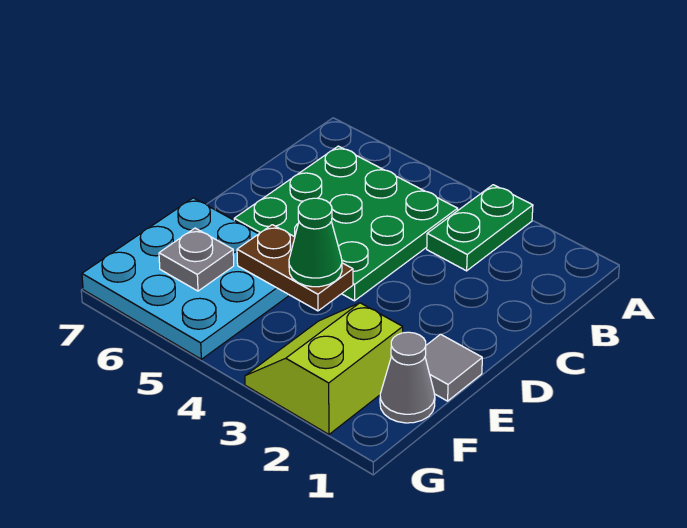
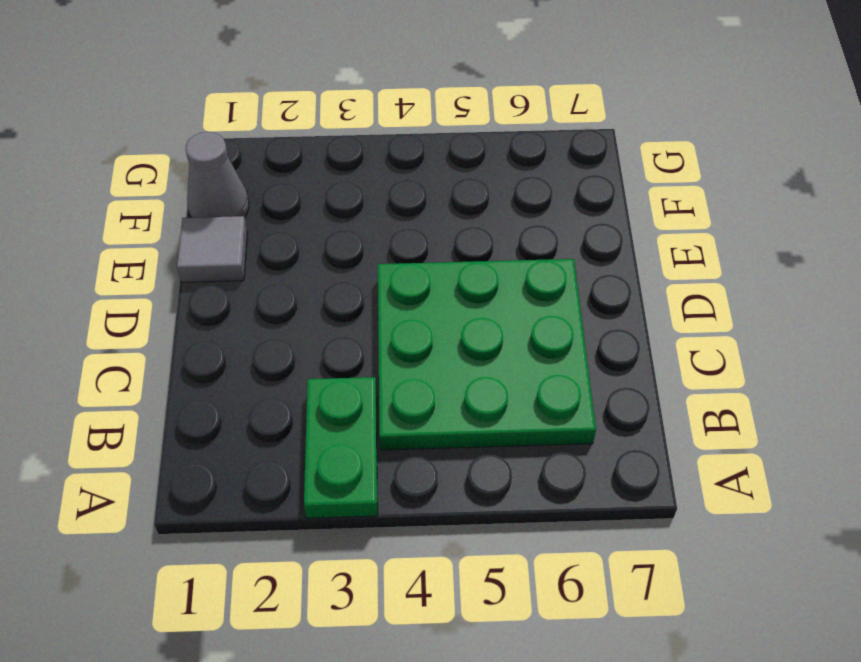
none -> cyan 3x3 plate [82,198,289,359]
none -> lime 2x2 slope [245,303,403,434]

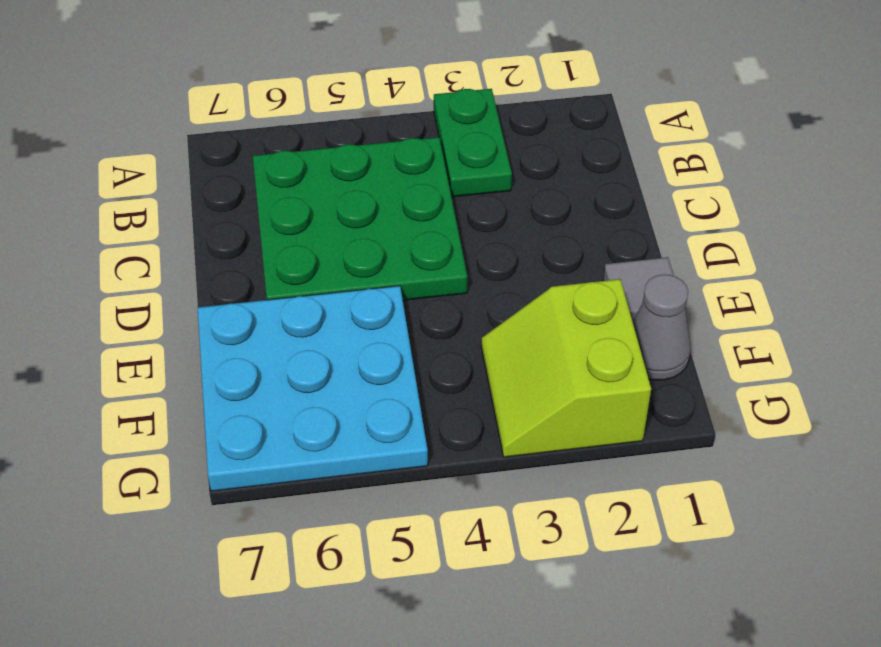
none -> brown 1x2 plate [237,225,353,311]
none -> grey 1x1 plate [159,228,234,291]

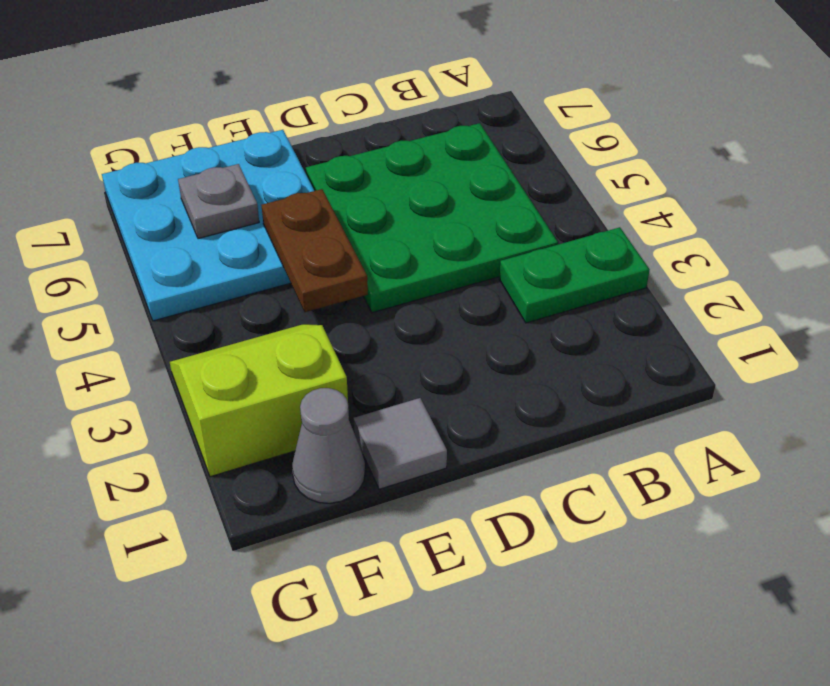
none -> green 1x1 cone [289,198,342,287]

